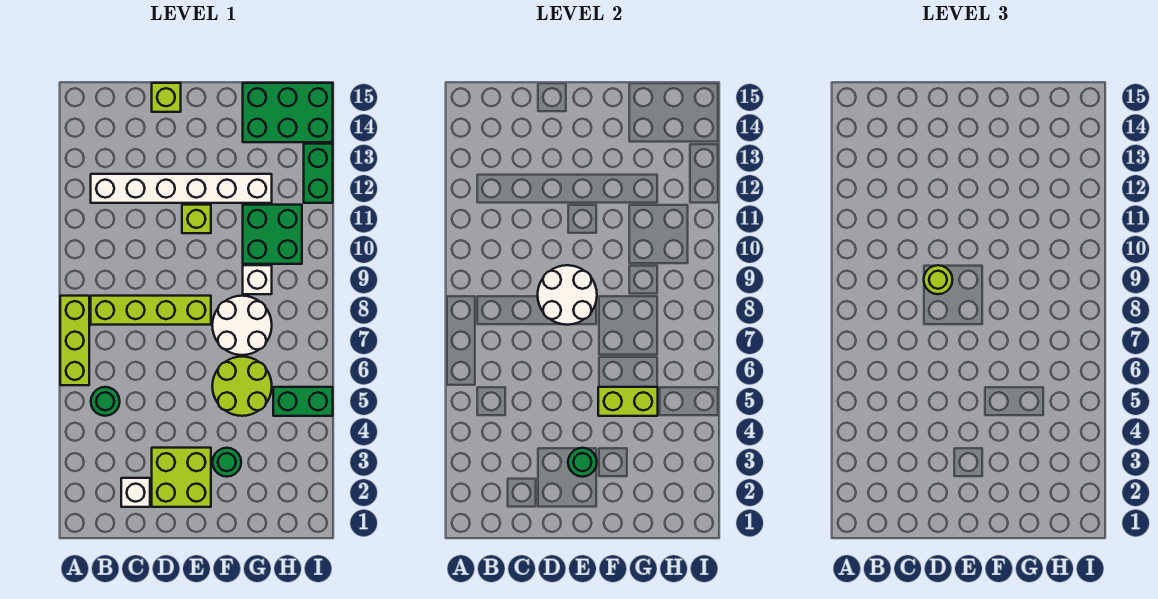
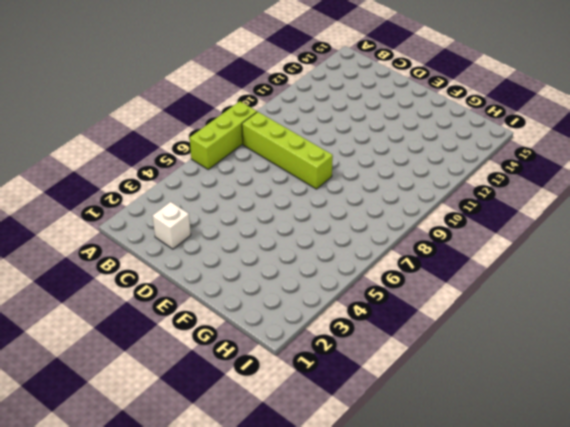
none -> green 1x1 round brick [91,387,120,416]
none -> white 1x6 brick [91,174,272,203]
none -> lime 2x2 brick [152,448,211,507]

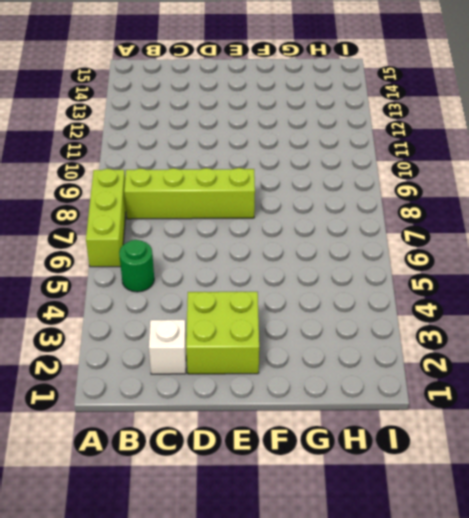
none -> white 1x6 brick [91,174,272,203]
none -> lime 1x1 brick [152,83,181,112]
none -> lime 1x1 brick [182,205,211,233]

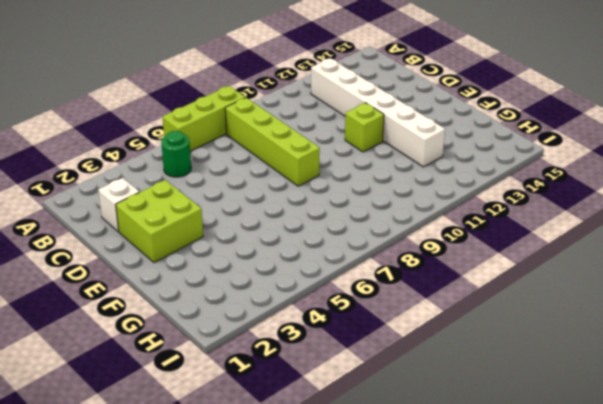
none -> lime 1x1 brick [152,83,181,112]
none -> green 1x1 round brick [212,448,241,477]
none -> lime 2x2 round brick [212,357,272,416]

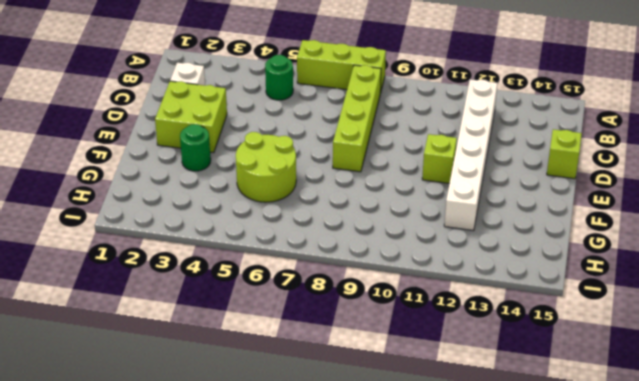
none -> white 2x2 round brick [212,296,272,355]
none -> white 1x1 brick [243,265,272,294]
none -> green 2x2 brick [243,205,302,264]

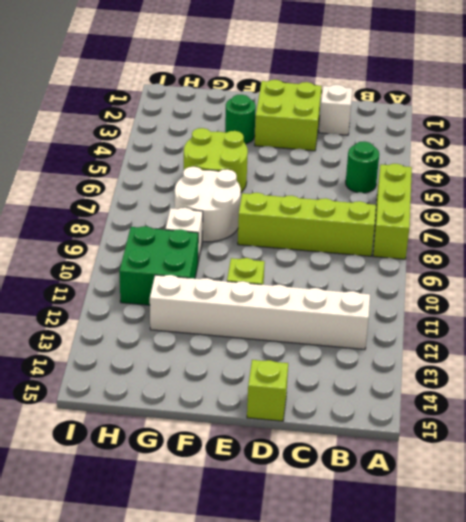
none -> green 2x3 brick [243,83,333,142]
none -> green 1x2 brick [273,387,333,416]
none -> green 1x2 brick [304,144,333,203]

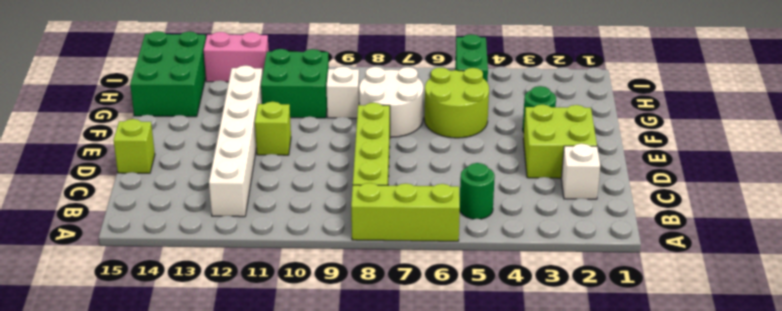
pink 1x2 brick [204,32,269,82] -> green 1x2 brick [304,144,333,203]
none -> white 2x2 round brick [538,265,597,325]
none -> green 1x1 round brick [568,448,597,477]
none -> lime 1x2 brick [598,387,658,416]

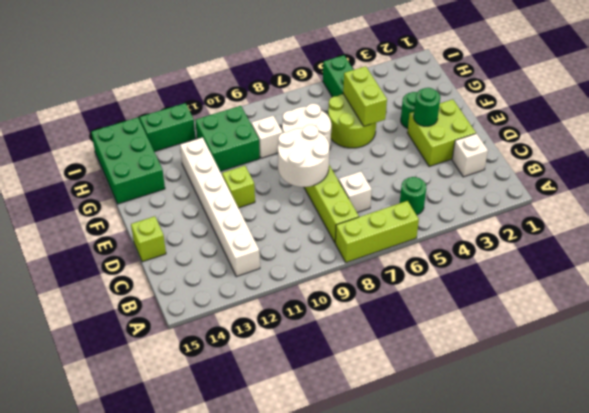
white 1x1 brick [339,171,372,213] -> none
none -> lime 1x1 round brick [924,265,952,294]

